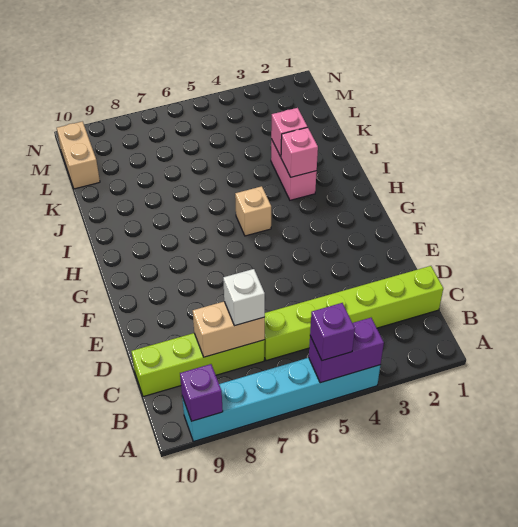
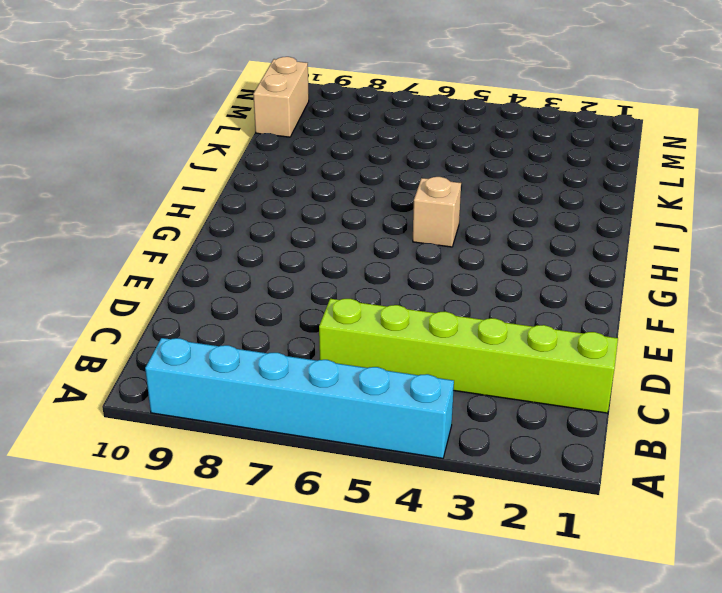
none -> lime 1x4 brick [131,333,265,397]
none -> pink 1x2 brick [271,139,317,200]
none -> purple 1x2 brick [309,318,384,383]

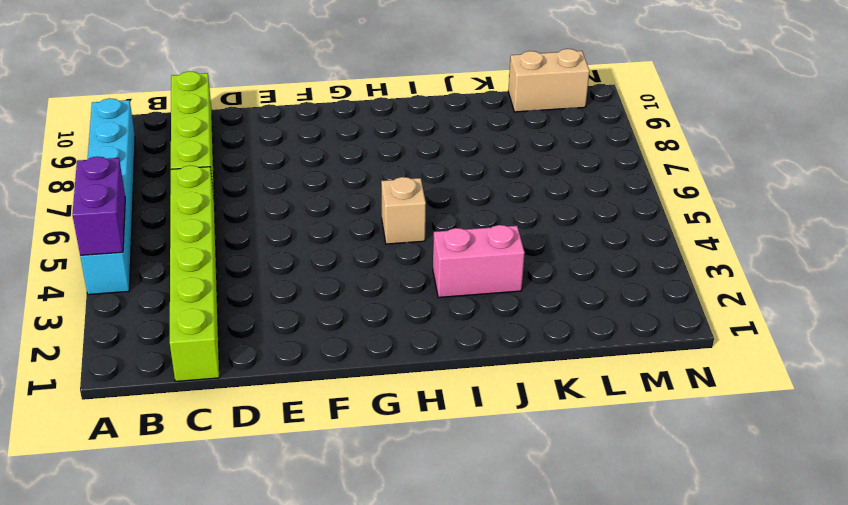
none -> purple 1x1 brick [180,364,223,421]
none -> tan 1x2 brick [193,302,265,357]
none -> pink 1x1 brick [281,127,318,177]

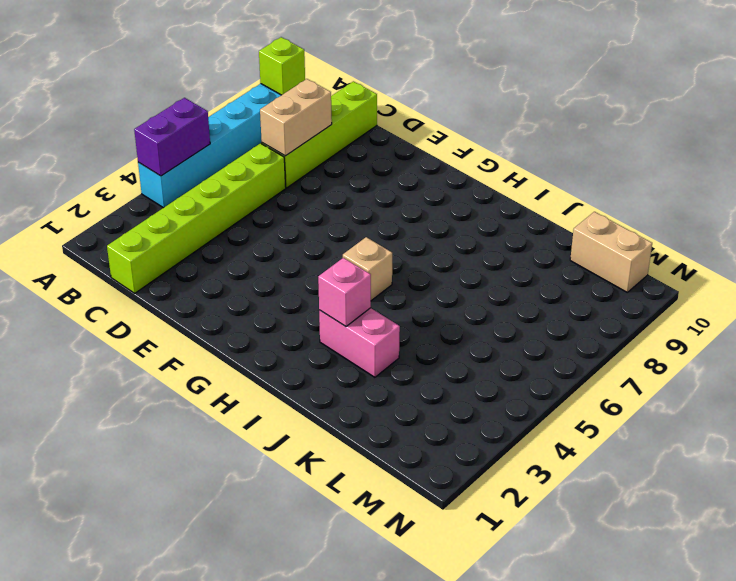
lime 1x1 brick [259,37,305,95] -> purple 1x1 brick [180,364,223,421]
none -> pink 1x1 brick [271,108,307,157]
none -> purple 1x1 brick [310,303,355,361]
none -> white 1x1 brick [223,269,265,326]

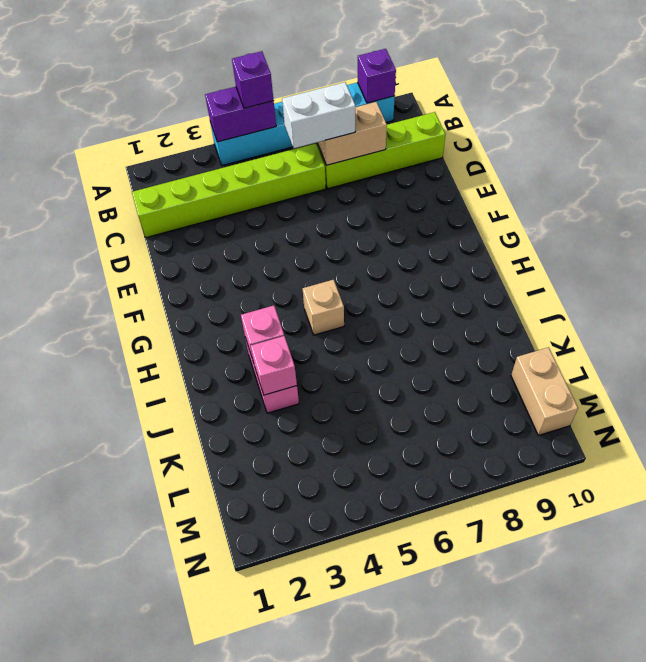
white 1x2 brick [282,82,355,148] -> white 1x1 brick [223,269,265,326]

